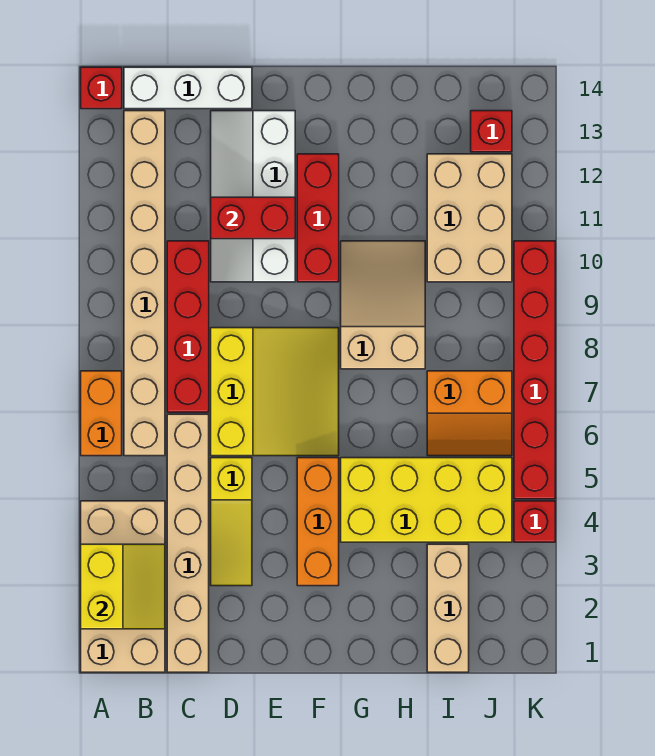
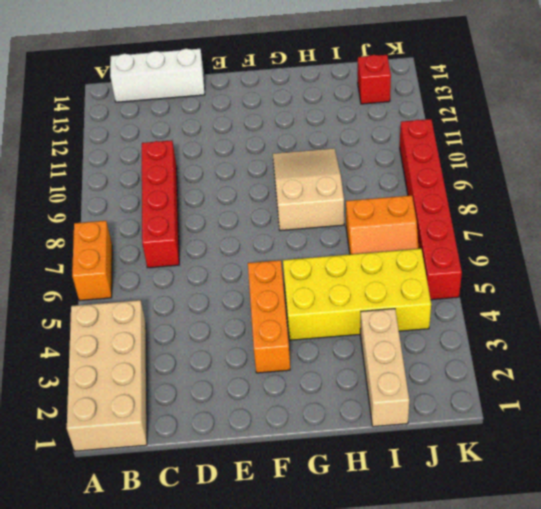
none -> red 1x1 brick [81,67,122,109]
none -> tan 1x8 brick [124,111,165,456]
none -> tan 1x6 brick [167,414,209,672]

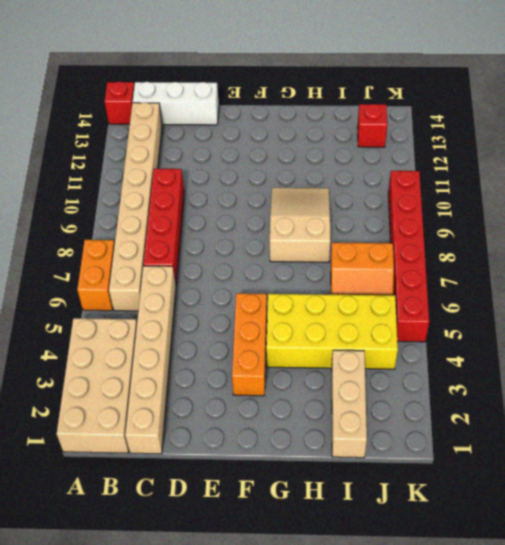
none -> yellow 1x3 slope [211,458,252,586]
none -> yellow 3x3 slope [211,328,339,456]
none -> white 2x4 slope [211,111,295,282]

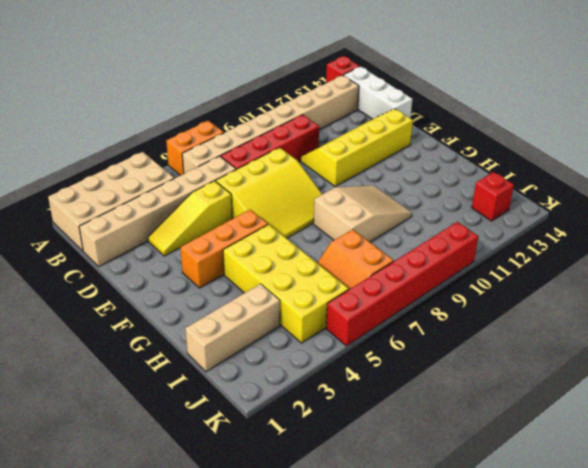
yellow 2x4 slope [301,109,413,187] -> white 2x4 slope [211,111,295,282]
none -> red 1x3 brick [297,154,339,282]
none -> tan 2x3 brick [427,154,512,282]
none -> red 1x1 brick [514,501,555,542]

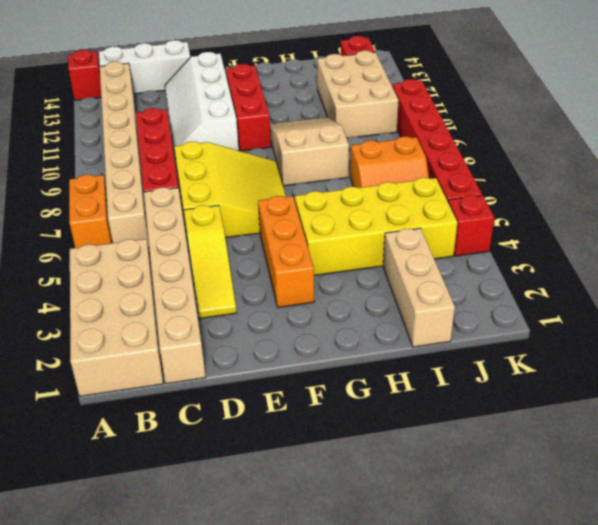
none -> yellow 2x2 slope [81,544,165,629]
none -> red 1x2 brick [211,197,295,239]

